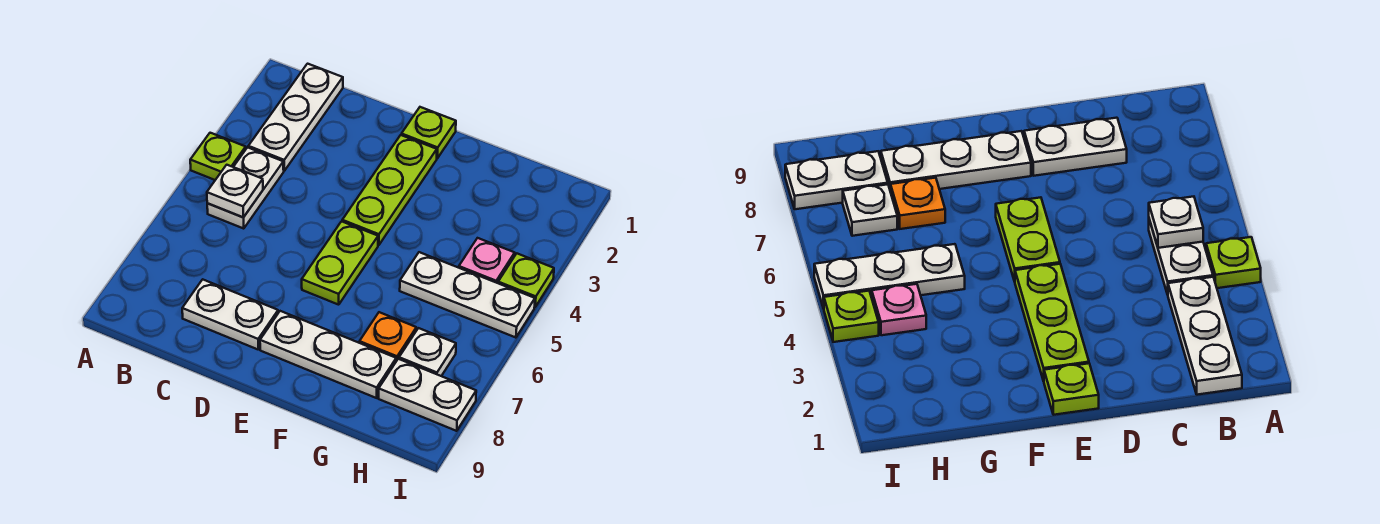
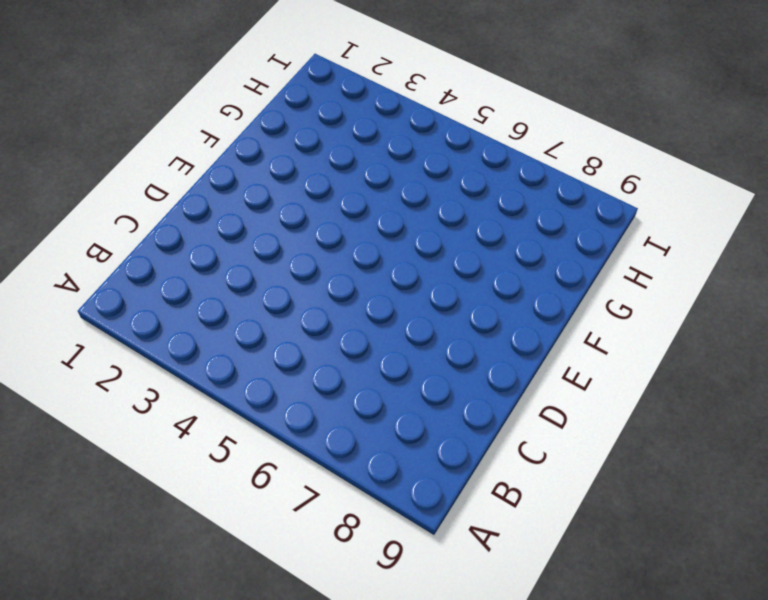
none -> lime 1x1 plate [190,133,246,180]
none -> white 1x3 plate [248,64,343,171]
none -> white 1x2 plate [207,147,284,228]

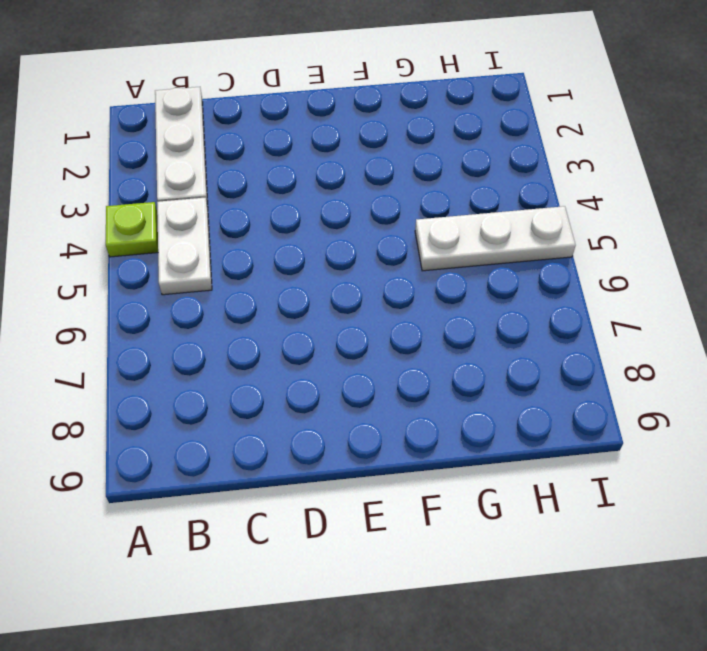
none -> white 1x2 plate [182,279,278,349]
none -> lime 1x1 plate [402,107,456,158]
none -> lime 1x3 plate [342,135,437,245]

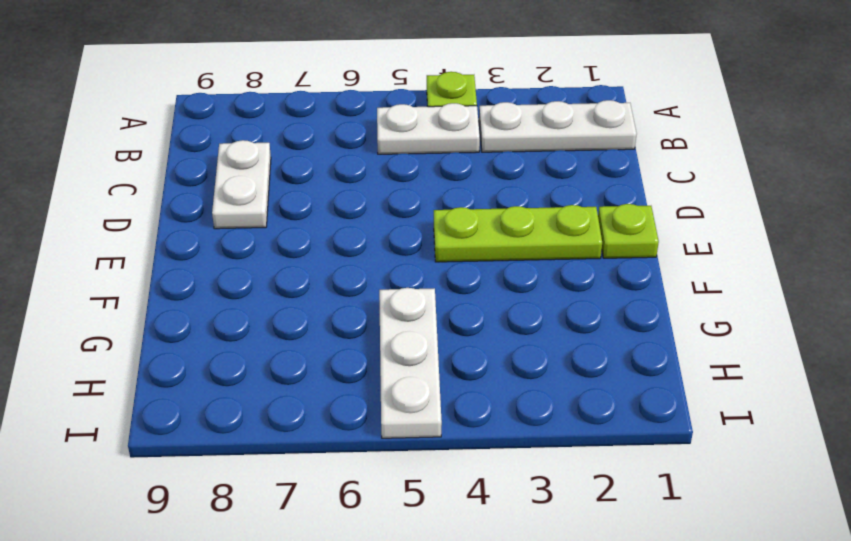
none -> lime 1x2 plate [302,221,378,305]
none -> white 1x3 plate [260,311,396,398]
none -> orange 1x1 plate [360,312,416,361]

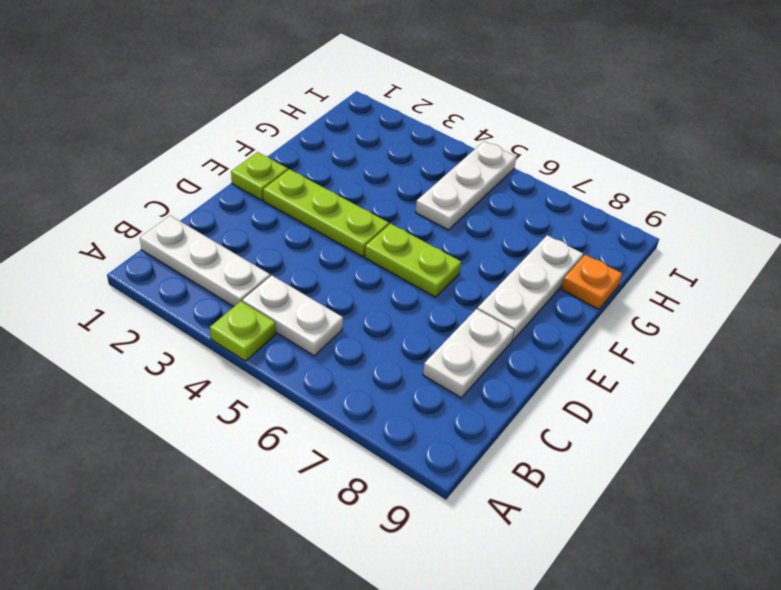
orange 1x1 plate [562,255,622,309] -> orange 1x1 plate moved to [360,312,416,361]
none -> pink 1x1 plate [459,238,515,283]
none -> white 1x1 plate [399,328,456,376]
none -> white 1x2 plate [379,359,476,431]

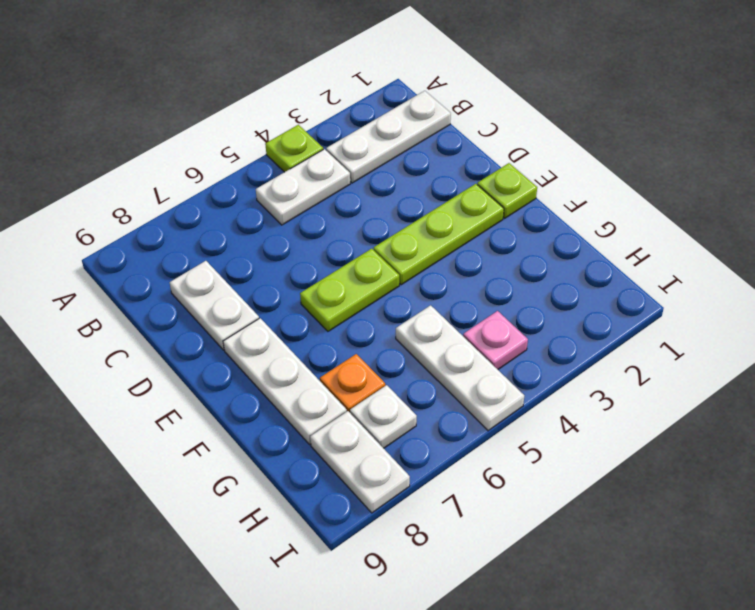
none -> lime 1x1 plate [498,254,554,307]
none -> white 1x1 plate [207,165,263,217]

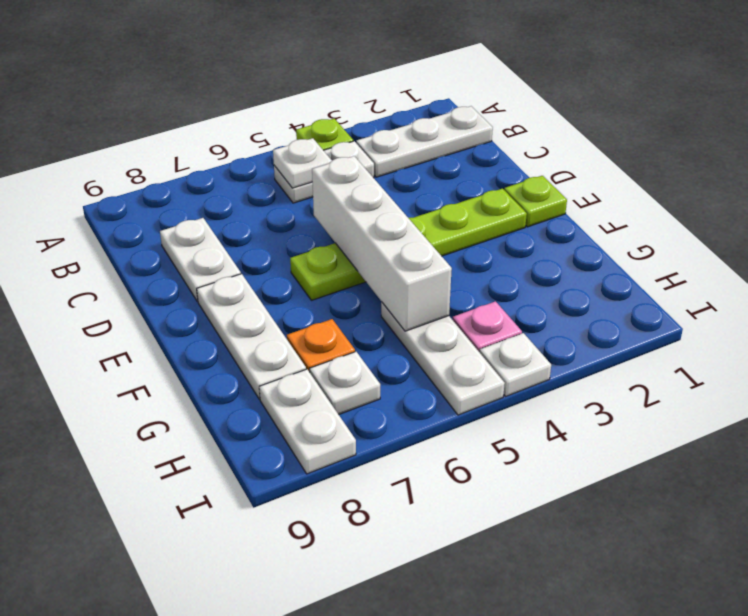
white 1x4 brick [312,156,452,331] -> none
white 1x1 plate [480,333,551,396] -> lime 1x1 plate [498,254,554,307]

